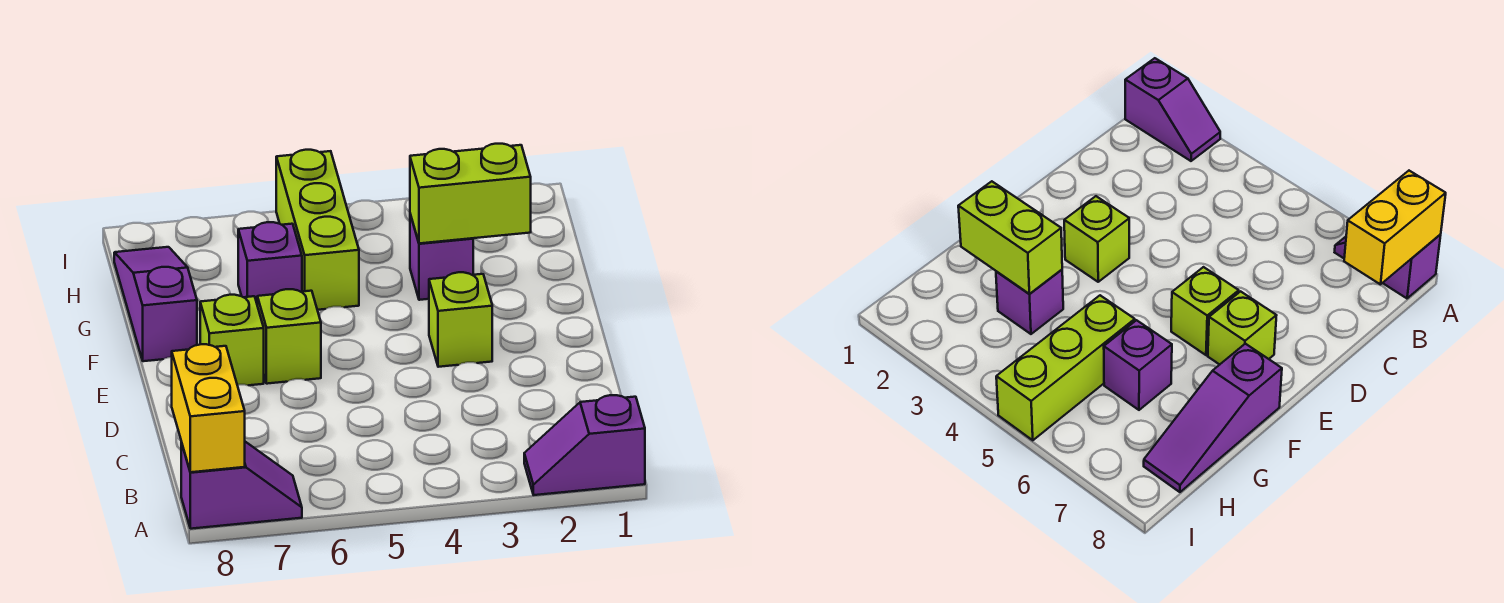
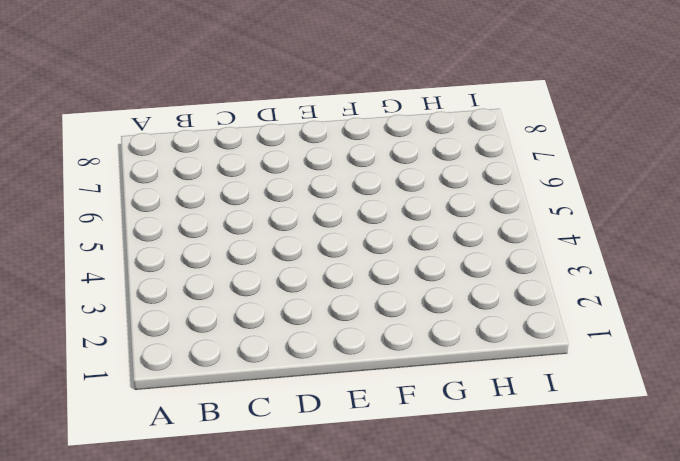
none -> purple 1x2 slope [524,395,645,495]
none -> purple 1x2 slope [181,442,302,529]

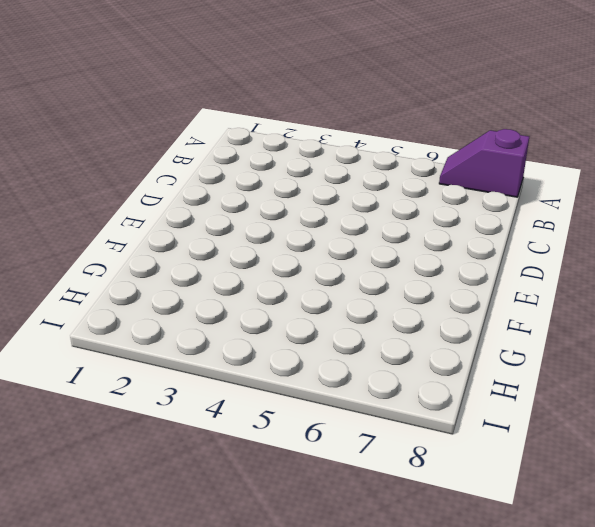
none -> purple 1x2 slope [524,395,645,495]
none -> lime 1x1 brick [429,272,492,367]

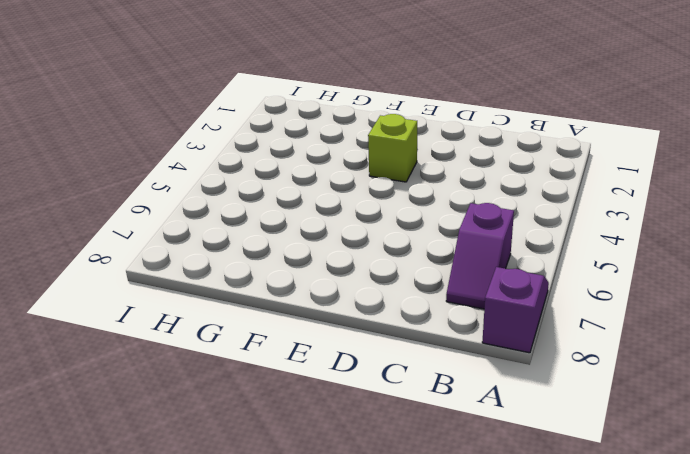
purple 1x2 slope [446,203,514,309] -> purple 1x2 slope moved to [524,395,645,495]
none -> lime 1x1 brick [257,289,321,384]
none -> lime 1x1 brick [200,295,264,385]

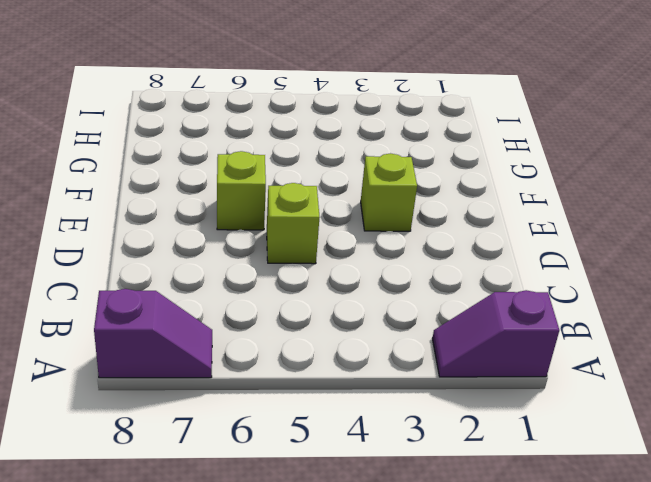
lime 1x1 brick [267,183,320,264] -> lime 1x1 brick moved to [200,295,264,385]
none -> purple 1x3 slope [114,247,197,361]
none -> purple 1x1 brick [410,214,473,300]

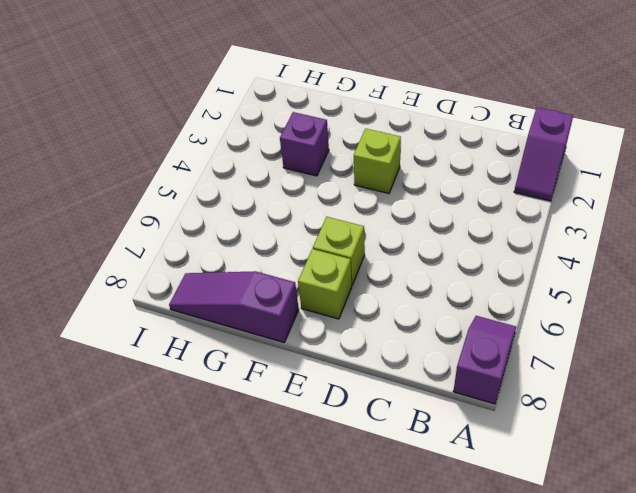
none -> lime 1x3 brick [276,150,359,310]
none -> purple 1x1 brick [238,222,302,303]

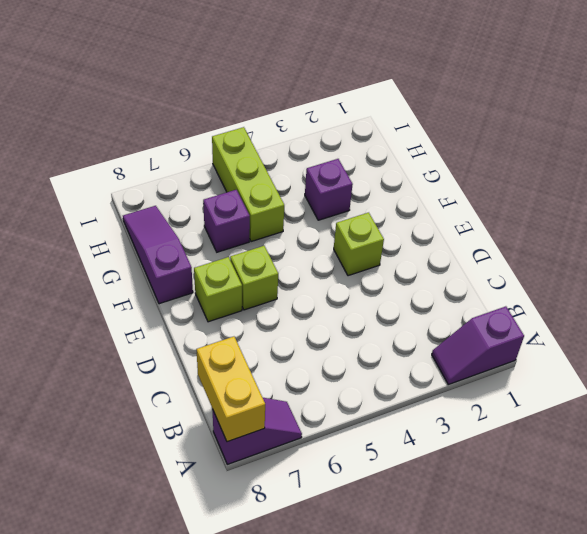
none -> lime 1x2 brick [410,144,531,243]

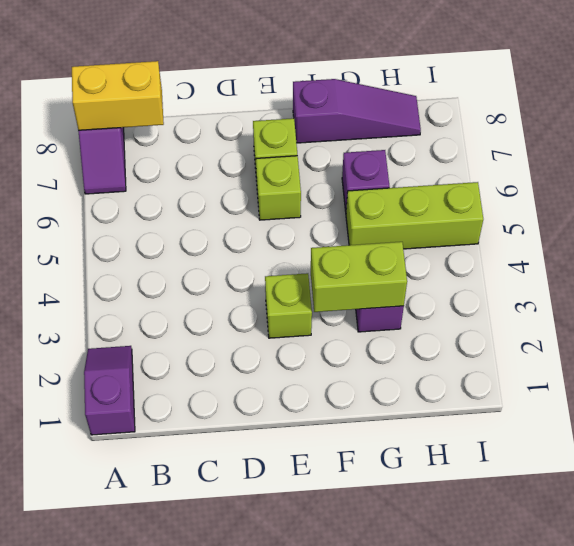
lime 1x2 brick [311,242,407,312] -> lime 1x2 brick turned to [410,144,531,243]

